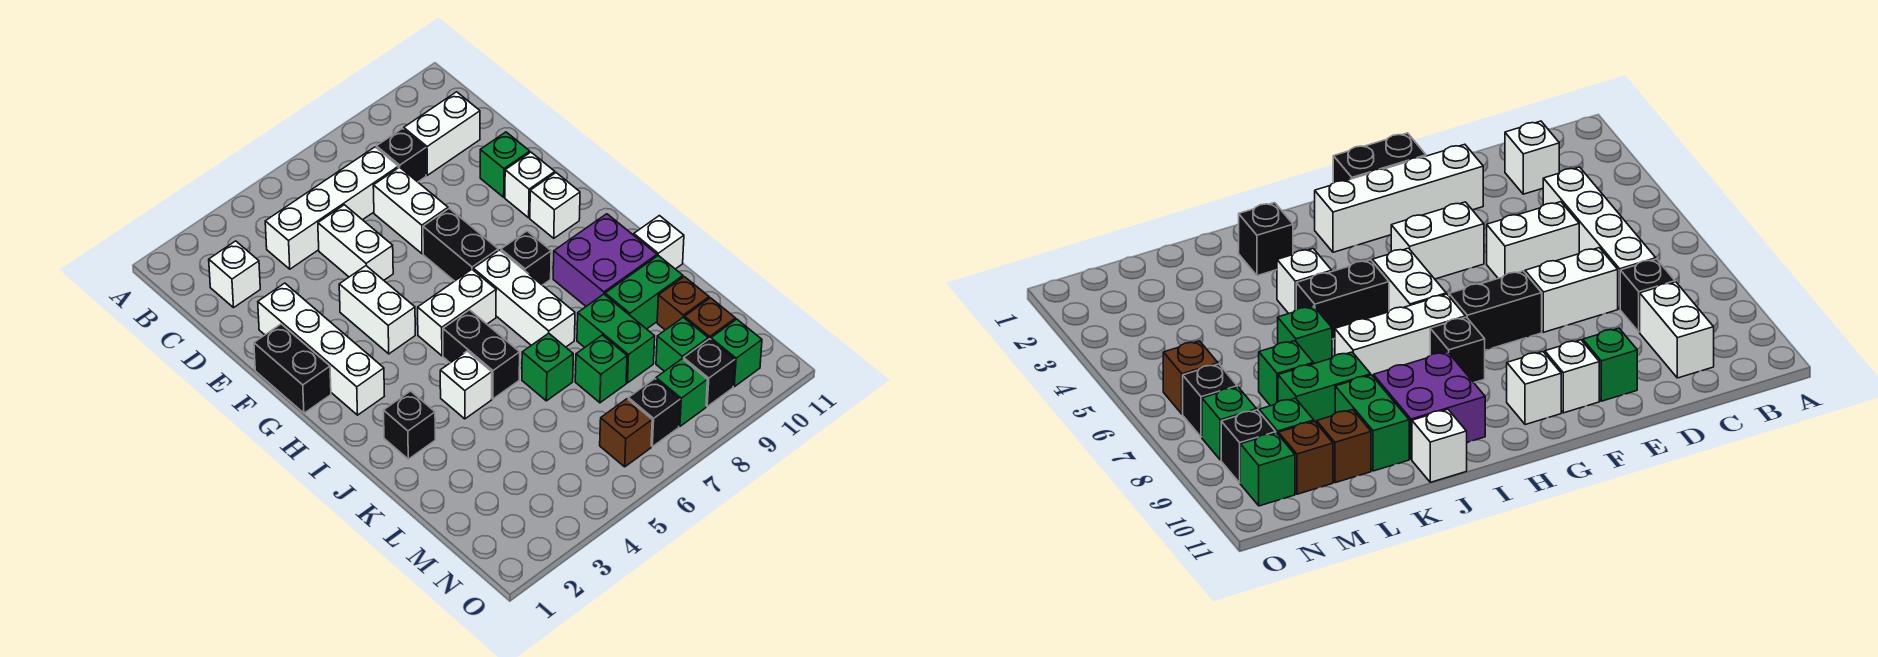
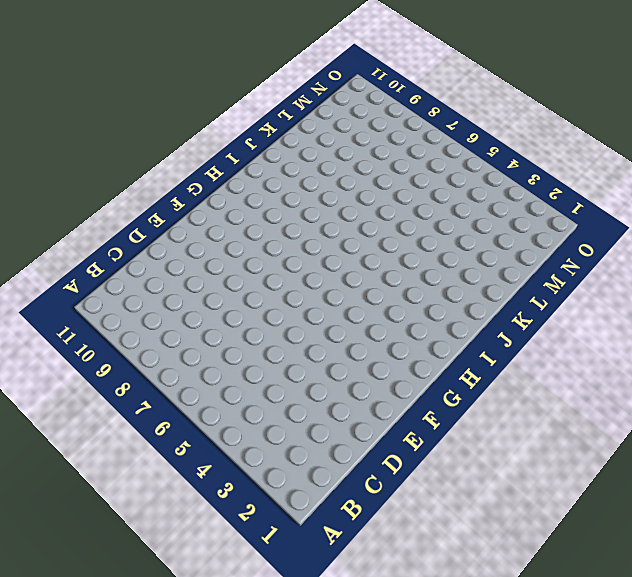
none -> white 1x1 brick [209,241,260,308]
none -> white 1x4 brick [265,147,398,269]
none -> black 1x1 brick [376,128,426,182]
none -> white 1x2 brick [404,92,480,175]

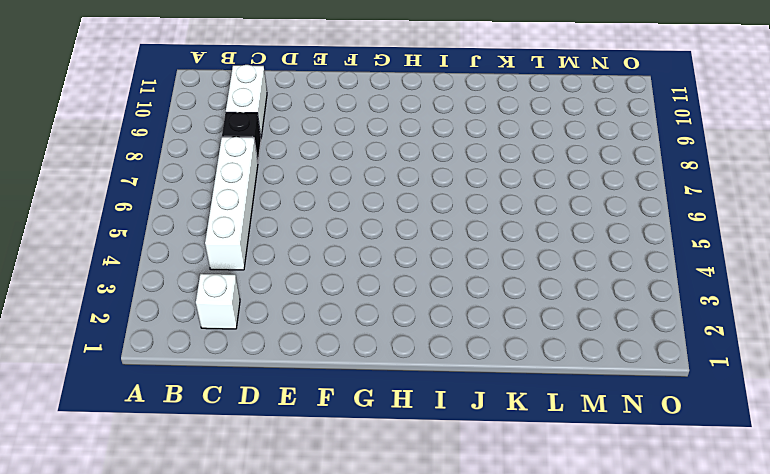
none -> white 1x2 brick [318,205,393,280]
none -> white 1x2 brick [373,167,448,254]
none -> white 1x4 brick [258,283,384,415]
none -> green 1x1 brick [480,132,530,197]

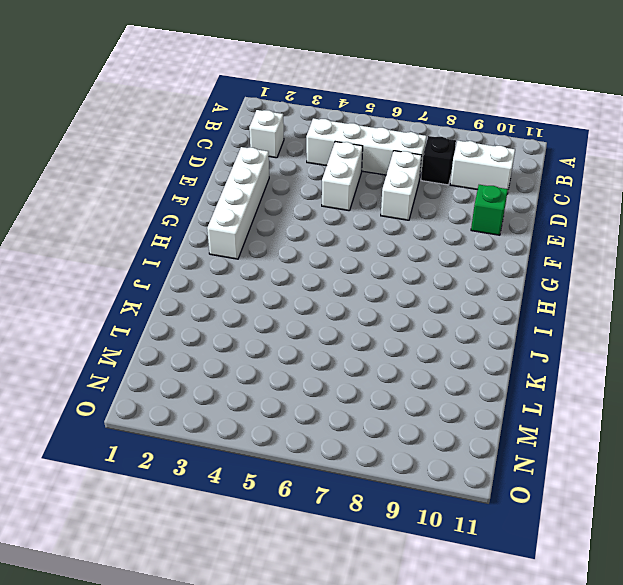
none -> black 1x2 brick [254,324,331,413]
none -> white 1x2 brick [339,266,415,354]
none -> black 1x2 brick [423,208,498,281]
none -> white 1x1 brick [505,152,555,218]

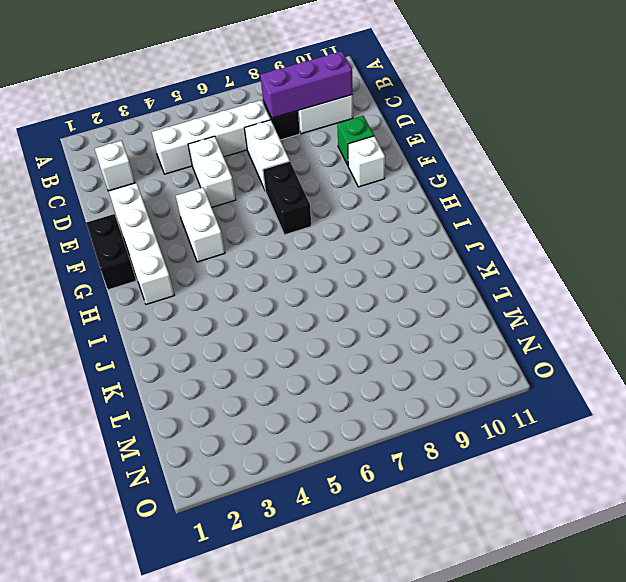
purple 1x3 brick [260,51,353,118] -> none
none -> white 1x1 brick [530,173,580,238]
none -> white 1x2 brick [418,269,496,356]
none -> white 1x3 brick [473,250,575,347]
none -> black 1x1 brick [501,231,551,285]

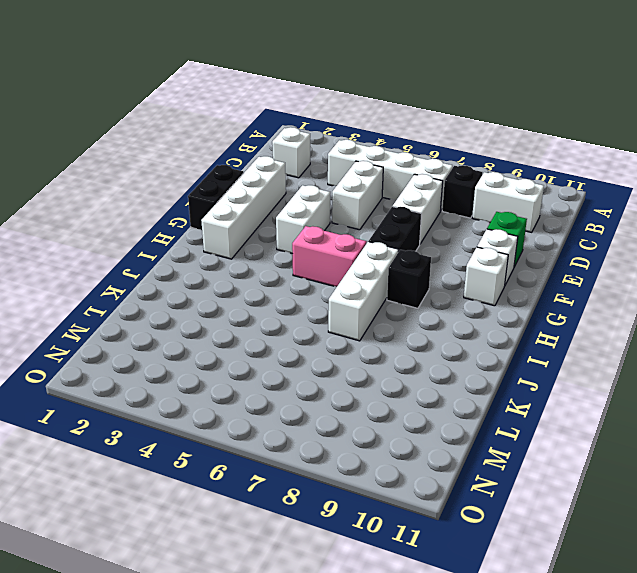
pink 1x2 brick [292,226,367,287] -> white 1x2 brick [418,269,496,356]
none -> black 1x2 brick [443,310,520,399]
none -> purple 2x2 brick [553,214,657,306]
none -> black 1x1 brick [384,391,435,459]
none -> white 1x1 brick [440,351,492,419]

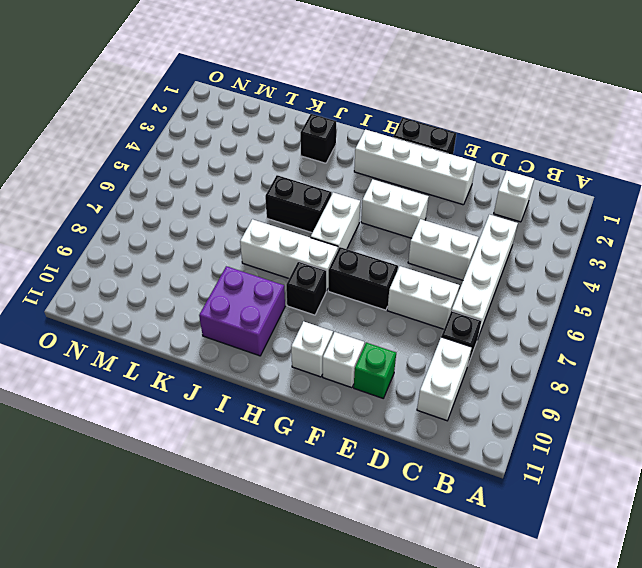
none -> white 1x1 brick [440,351,492,419]
none -> white 1x1 brick [634,216,684,269]
none -> green 1x1 brick [522,333,573,401]
none -> green 1x2 brick [577,294,655,383]

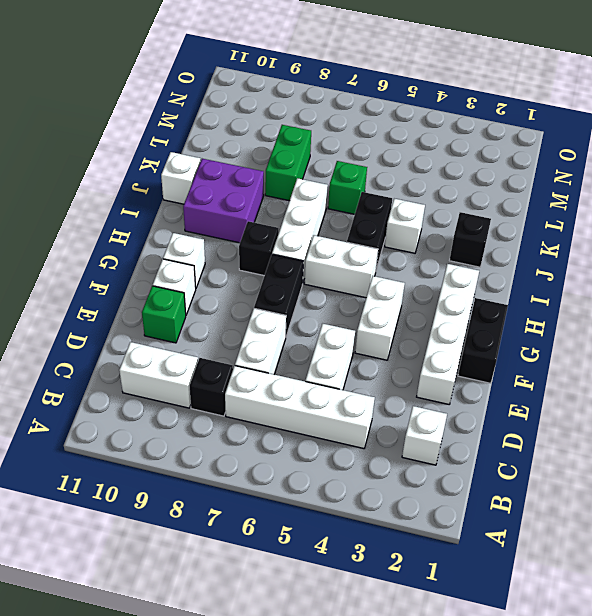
none -> green 1x2 brick [605,256,683,329]
none -> green 1x1 brick [575,335,627,403]
none -> brown 1x1 brick [657,277,709,330]
none -> green 1x1 brick [656,317,708,371]

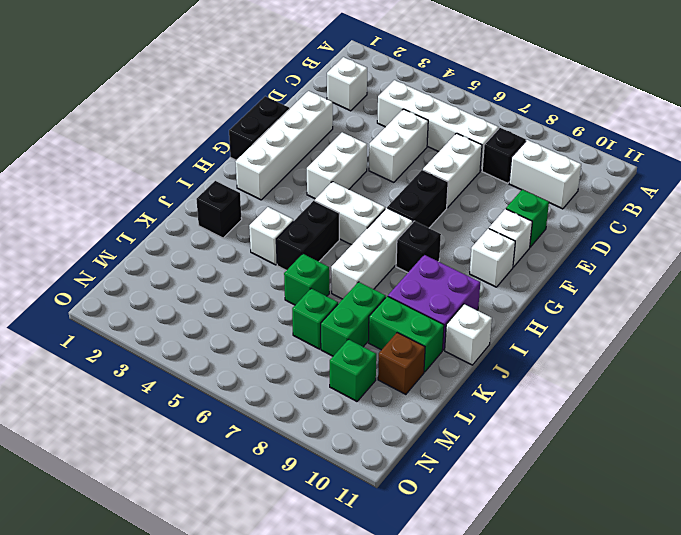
none -> brown 1x1 brick [685,298,736,339]
none -> brown 1x1 brick [600,399,652,467]
none -> black 1x1 brick [628,379,680,447]
none -> green 1x1 brick [656,359,707,426]

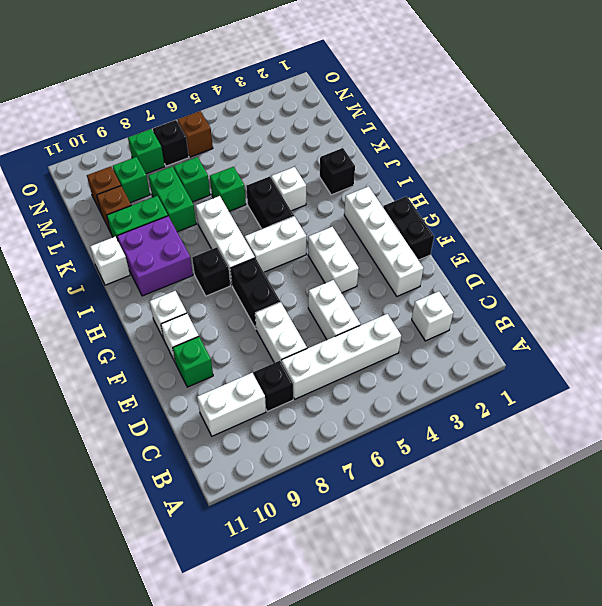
none -> black 1x1 brick [684,339,735,406]
none -> green 1x1 brick [711,319,762,387]

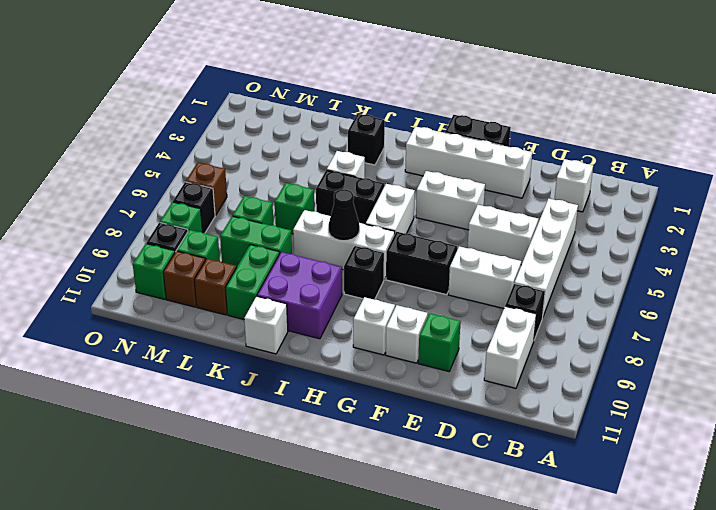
black 1x1 cone [328,189,360,241] -> none

